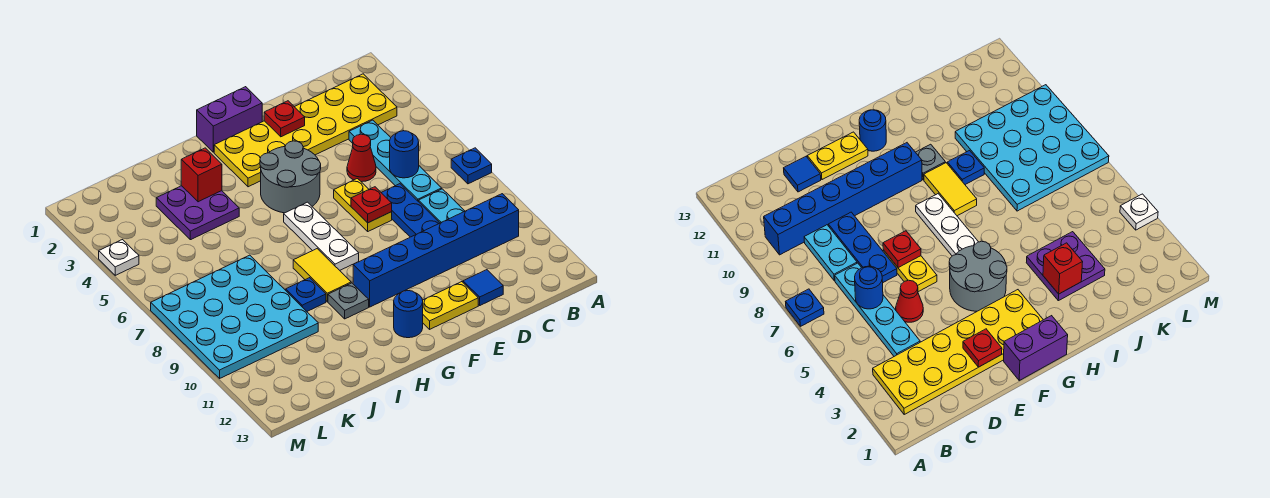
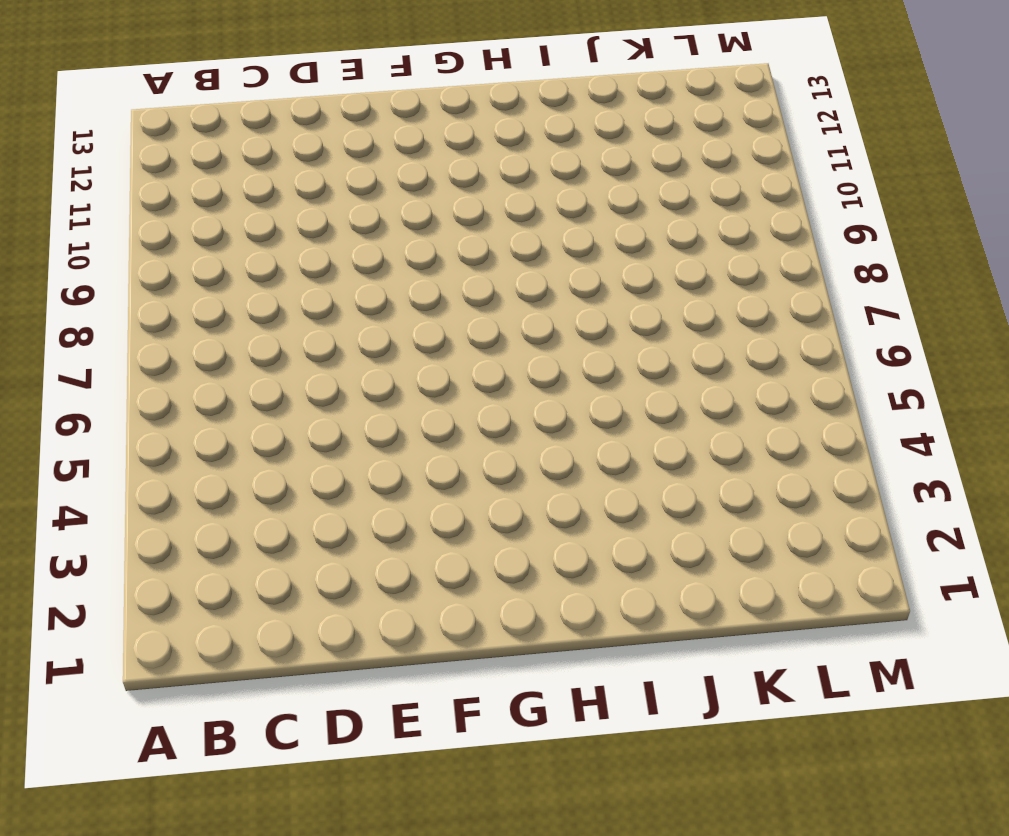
none -> blue 1x1 plate [451,148,492,184]
none -> yellow 2x6 plate [214,74,397,187]
none -> blue 1x6 brick [353,194,519,307]

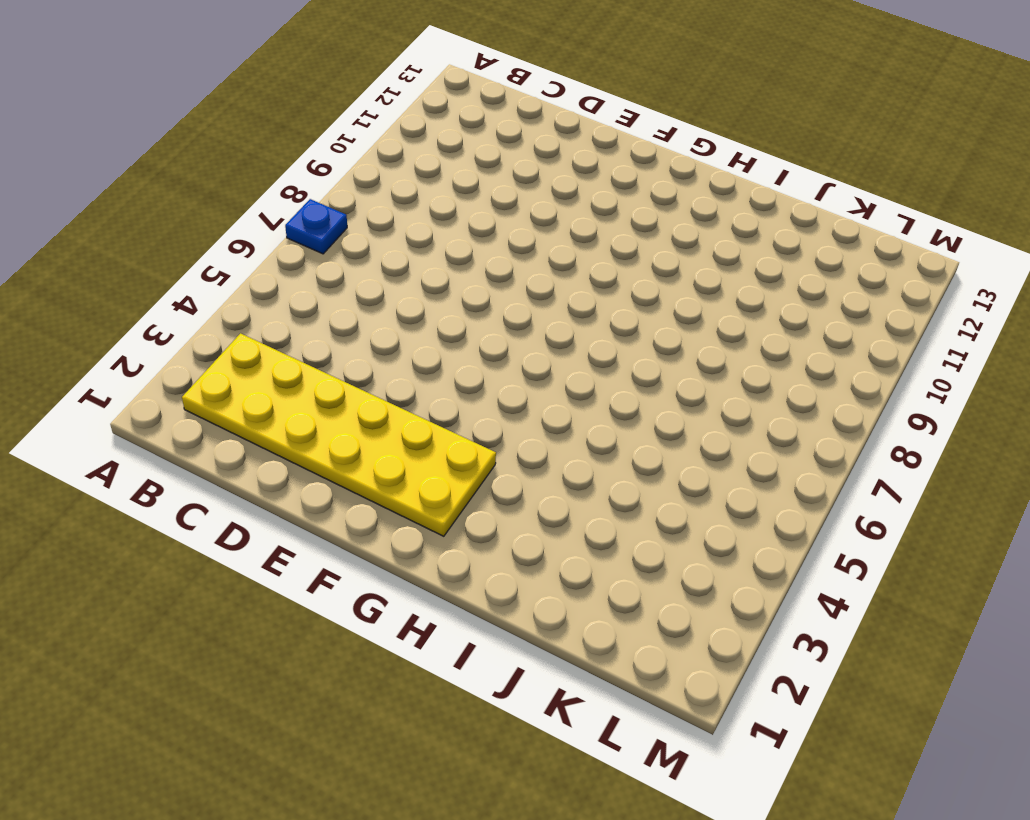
none -> blue 1x6 brick [353,194,519,307]
none -> cyan 1x4 plate [349,120,442,202]
none -> cyan 1x2 plate [419,189,465,223]

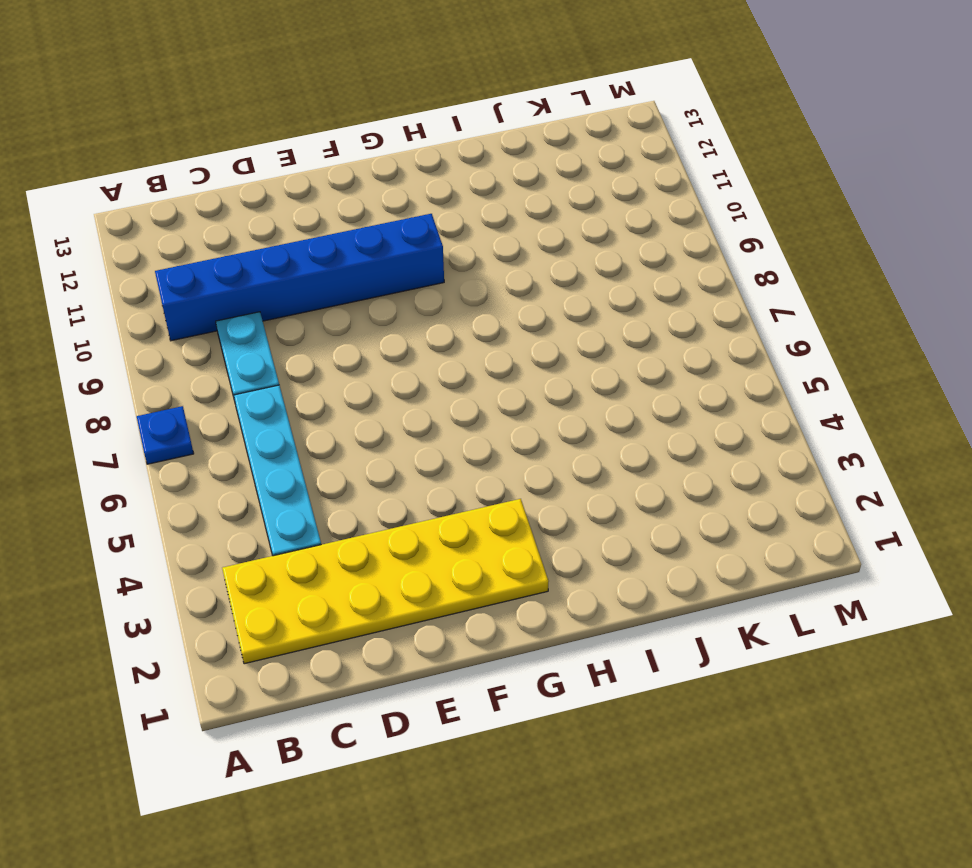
none -> red 1x1 cone [347,134,376,182]
none -> blue 1x3 plate [381,184,439,237]
none -> blue 1x1 tile [463,270,503,305]

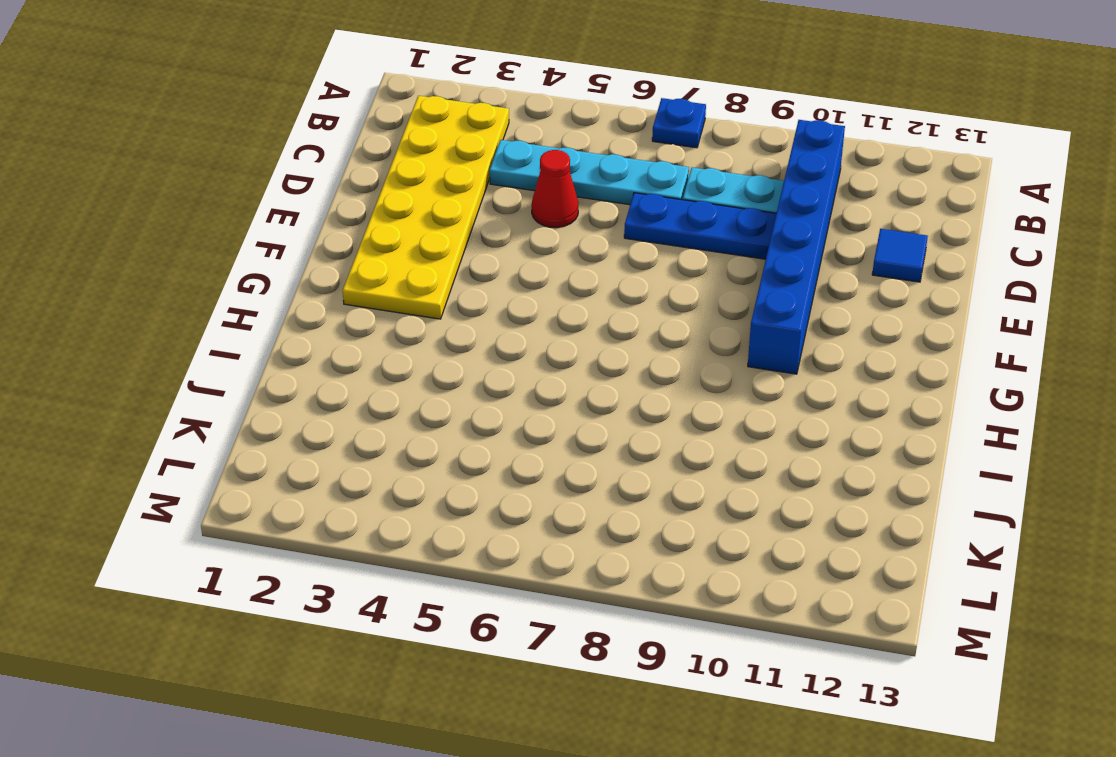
none -> yellow 1x2 plate [334,179,392,231]
none -> yellow 1x2 plate [422,282,478,329]
none -> purple 1x2 brick [197,87,262,152]

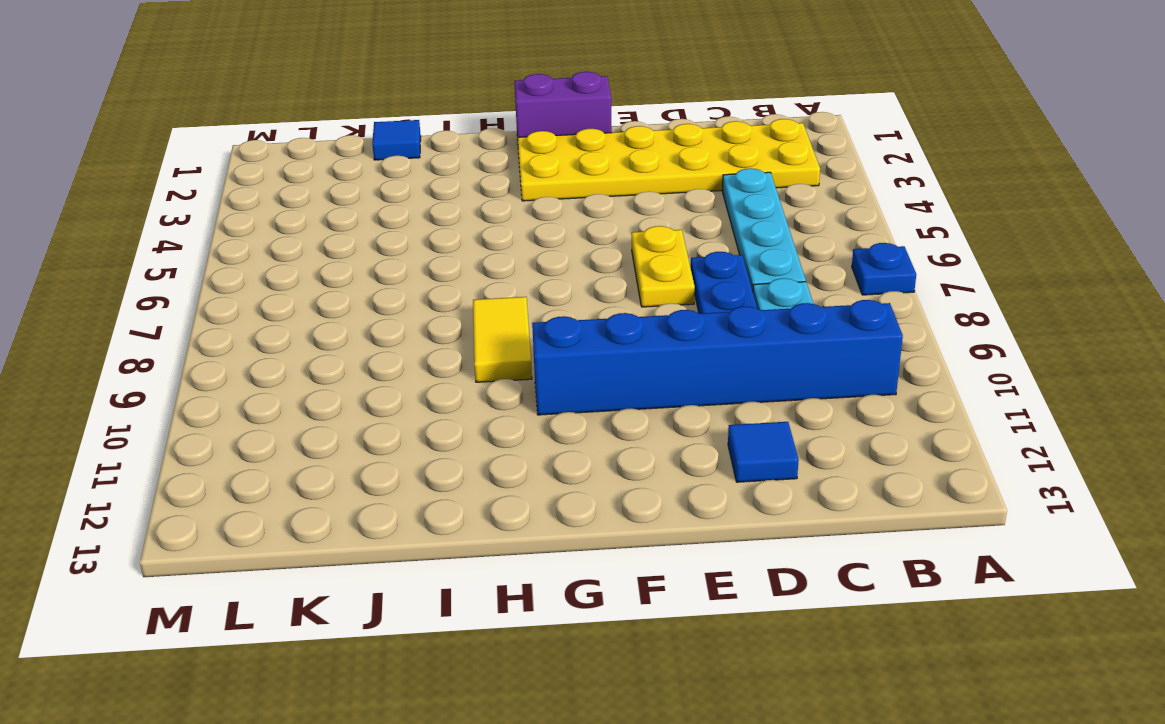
blue 1x1 tile [372,120,421,160] -> none
none -> red 1x1 cone [347,134,376,182]
none -> yellow 1x2 plate [422,282,478,329]
none -> grey 2x2 round brick [260,141,321,213]

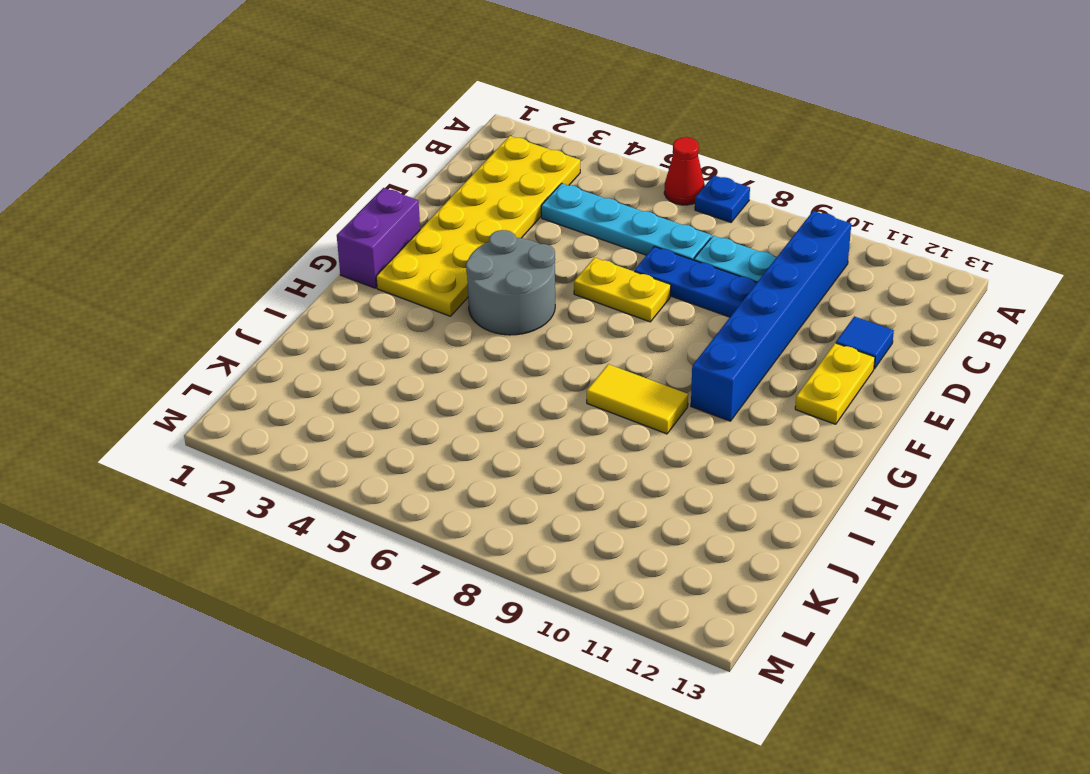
red 1x1 cone [664,137,705,205] -> red 1x1 cone moved to [347,134,376,182]
none -> white 1x3 plate [284,202,359,270]
none -> blue 1x1 round brick [394,291,423,338]
none -> grey 1x1 plate [328,283,369,319]

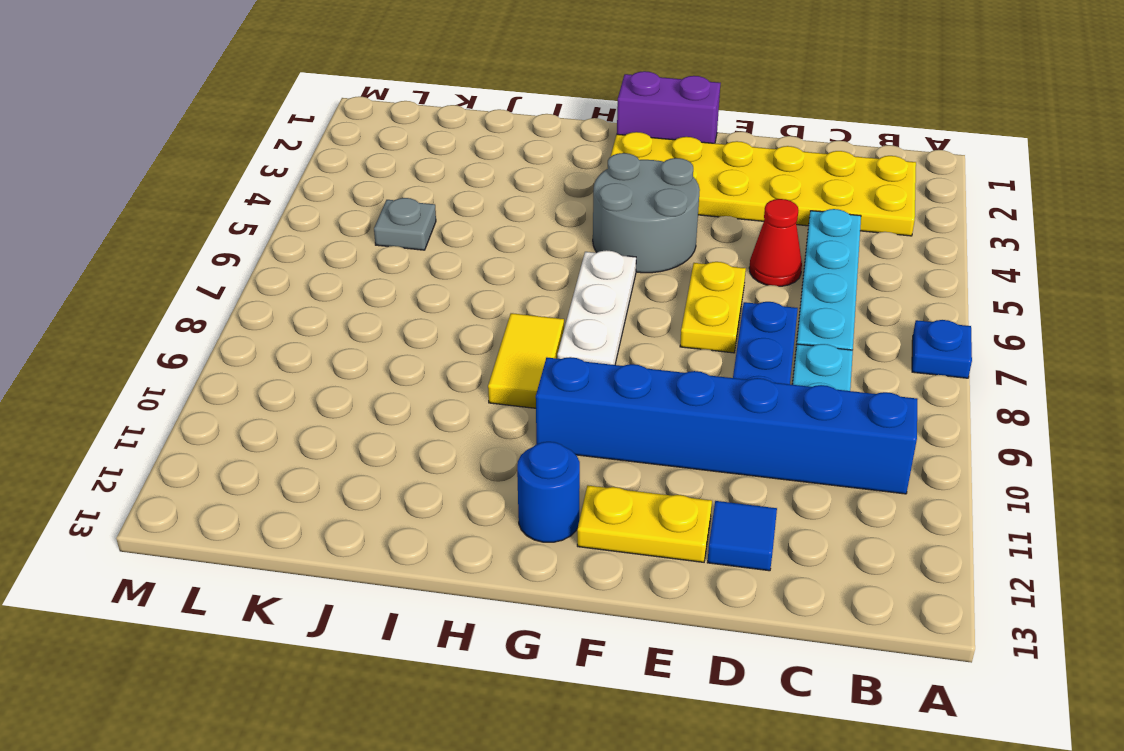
grey 1x1 plate [374,198,436,250] -> grey 1x1 plate moved to [328,283,369,319]
none -> purple 2x2 plate [156,186,239,240]
none -> blue 1x1 plate [286,278,326,311]
none -> cyan 4x4 plate [151,255,318,378]

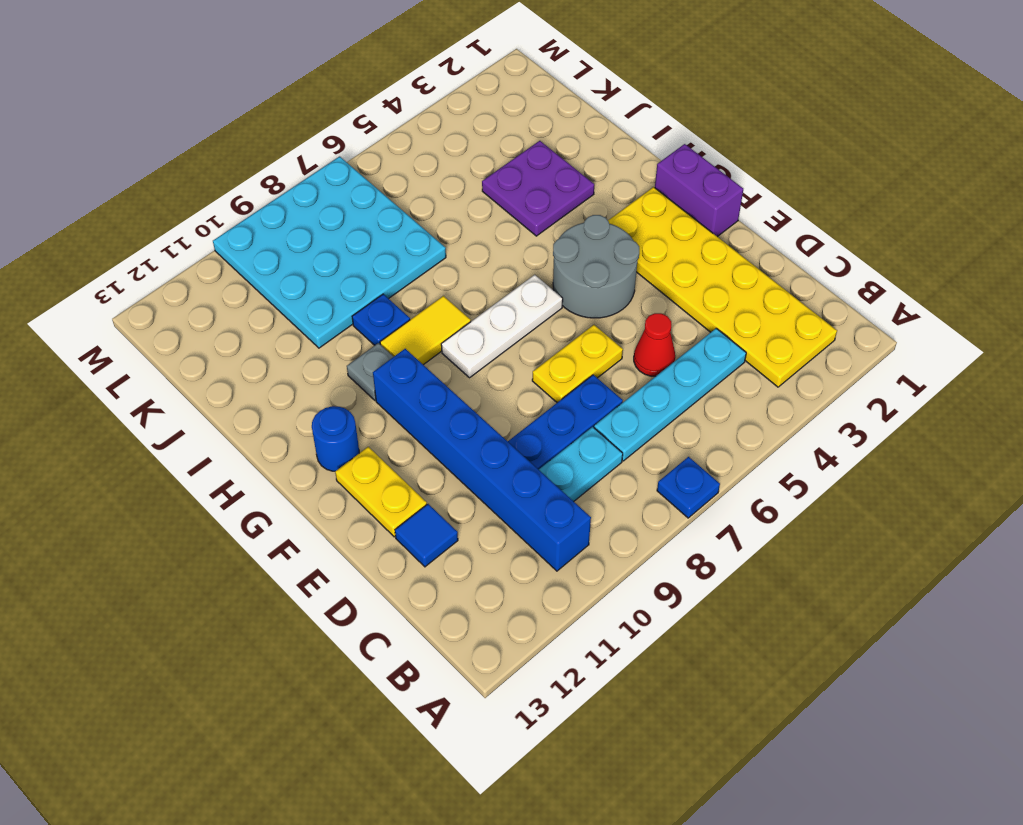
none -> white 1x1 plate [99,240,139,275]
none -> blue 1x1 round brick [390,131,419,178]
none -> red 1x1 plate [264,101,305,137]

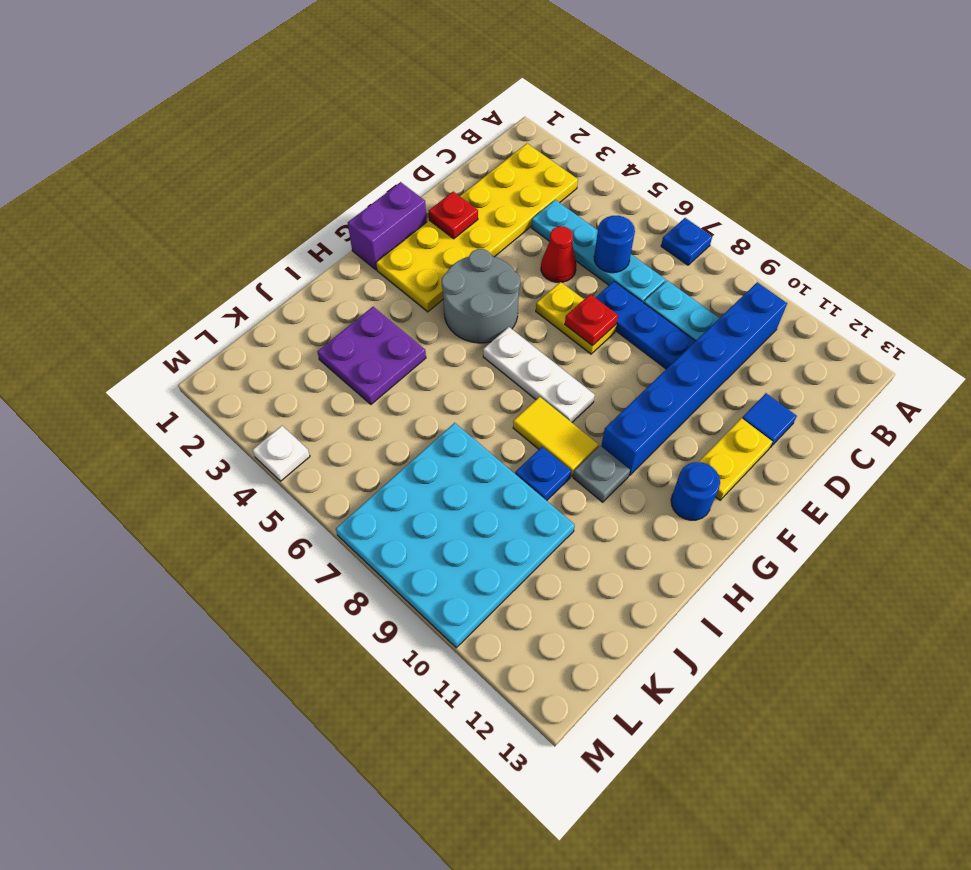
none -> red 1x1 brick [181,148,222,202]

